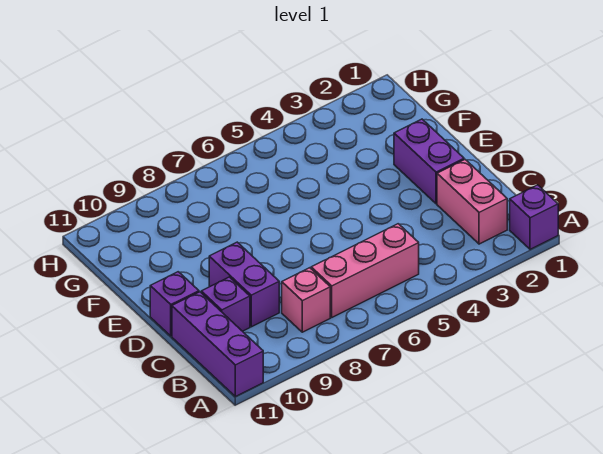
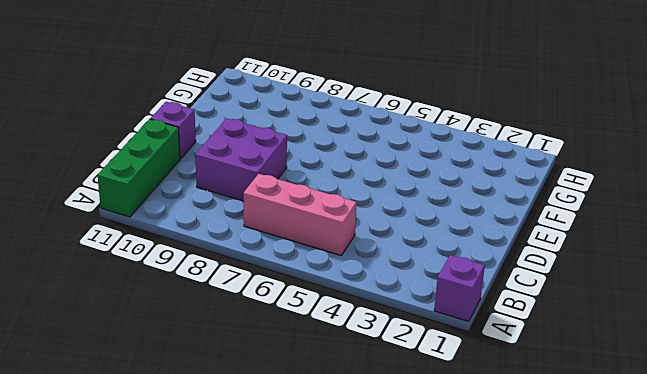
green 1x3 brick [98,119,180,217] -> purple 1x3 brick [172,292,263,397]
purple 2x2 brick [195,118,287,201] -> purple 1x2 brick [209,242,279,327]
none -> pink 1x2 brick [437,160,507,244]
none -> pink 1x1 brick [282,268,330,332]

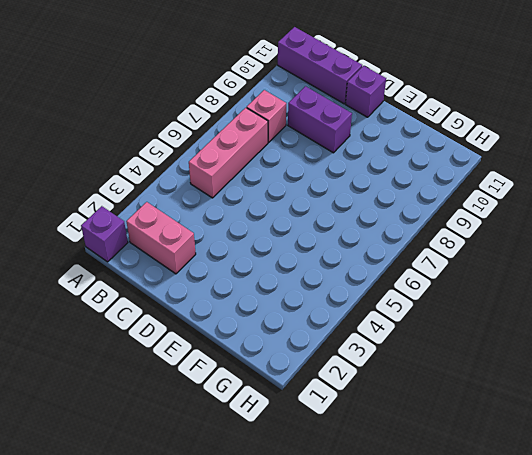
none -> purple 1x1 brick [201,277,250,331]
none -> purple 1x2 brick [394,119,464,204]

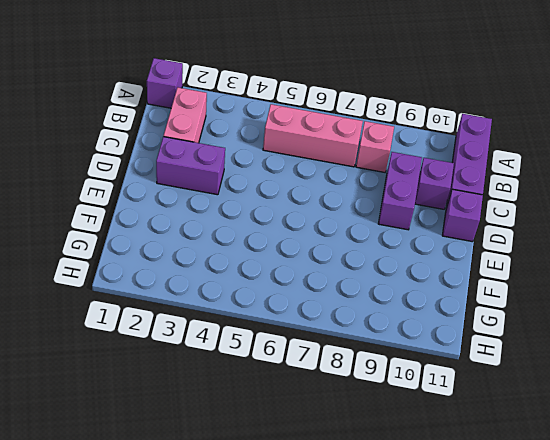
purple 1x2 brick [156,137,225,195] -> purple 1x2 brick turned to [394,119,464,204]

